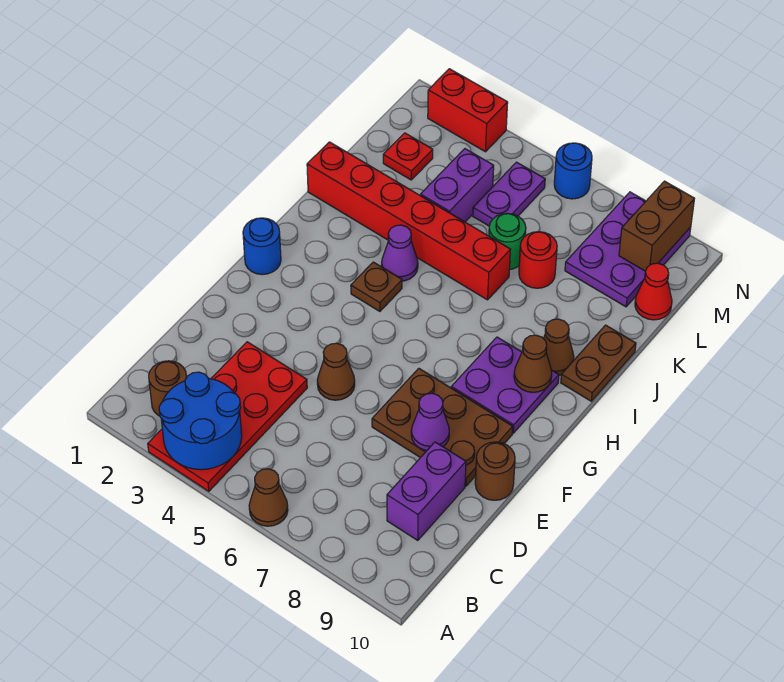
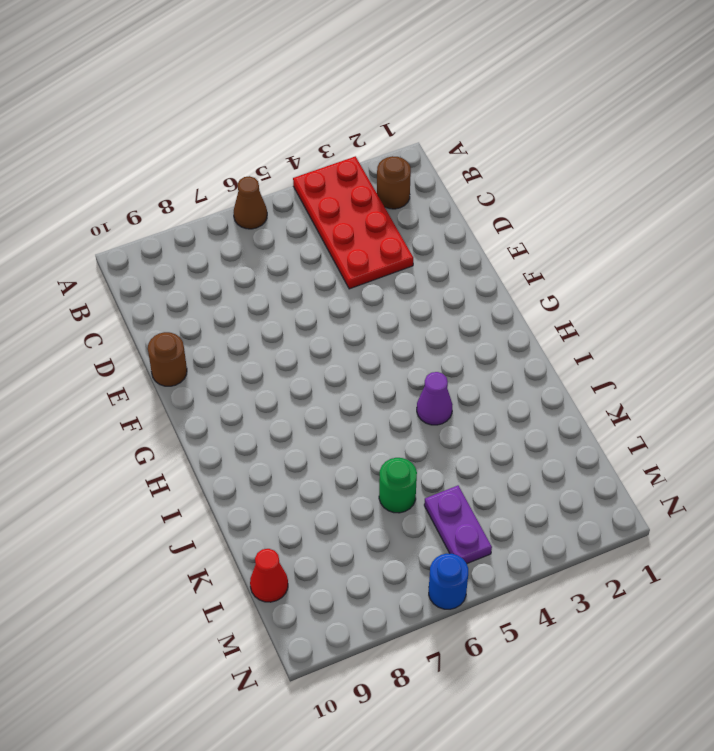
none -> purple 1x2 brick [387,442,466,540]
none -> brown 1x1 cone [317,343,355,400]
none -> brown 2x3 plate [372,368,513,486]

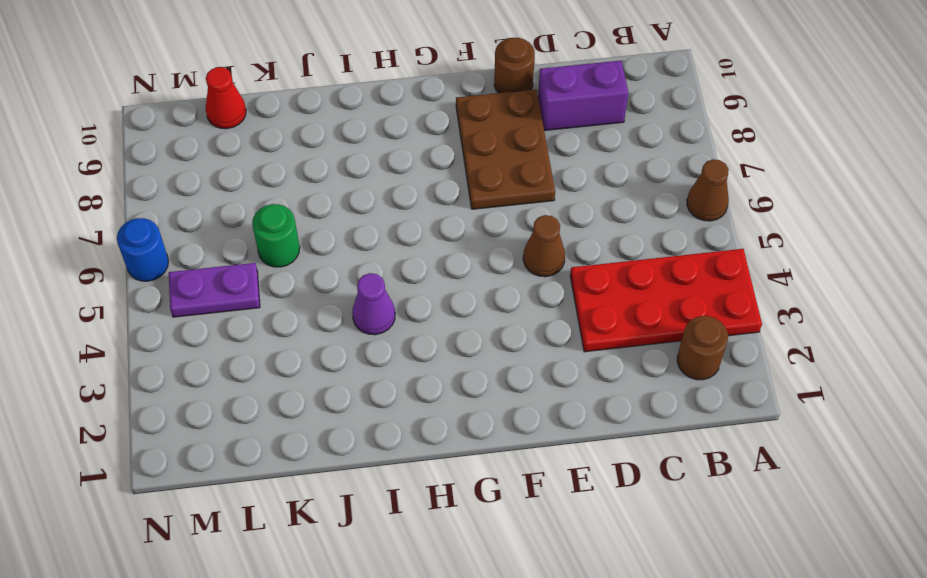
none -> blue 1x1 round brick [243,218,281,275]
none -> purple 2x2 plate [451,337,559,433]
none -> brown 1x1 plate [351,262,402,311]

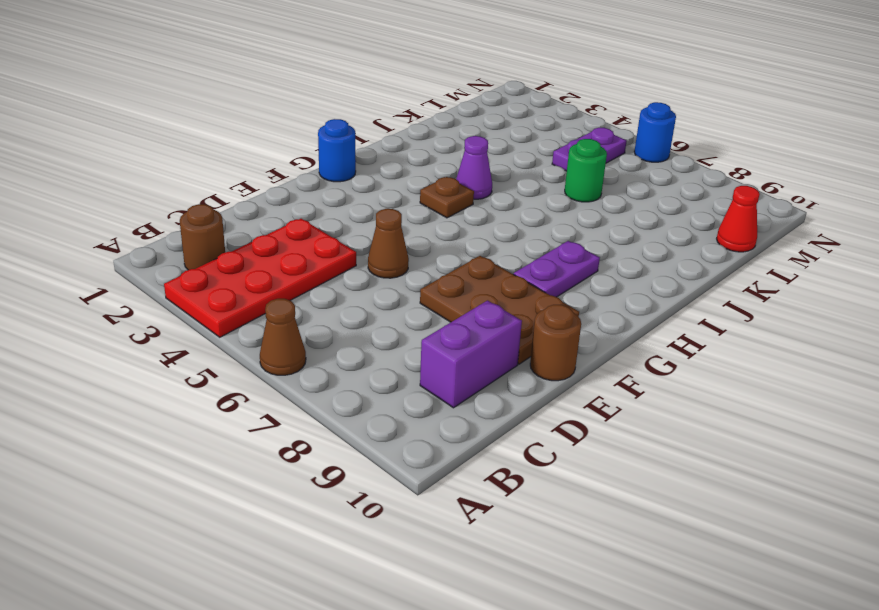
purple 1x2 plate [514,241,600,297] -> purple 2x2 plate [451,337,559,433]
none -> brown 1x1 cone [543,319,574,375]
none -> brown 1x2 plate [561,325,636,401]
none -> red 1x6 brick [307,142,511,300]

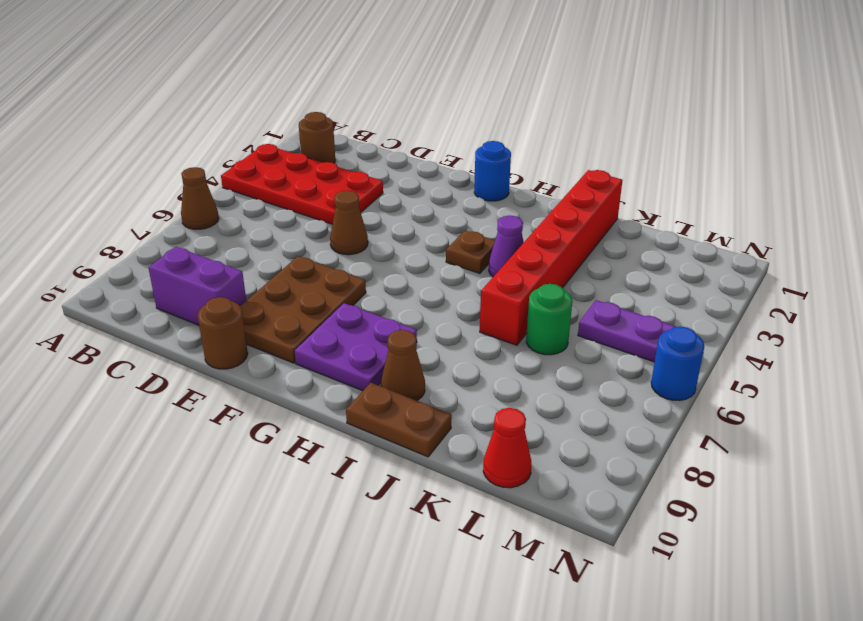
none -> purple 1x2 brick [420,149,494,222]
none -> red 1x1 round brick [519,232,557,288]
none -> red 1x1 plate [383,133,433,180]

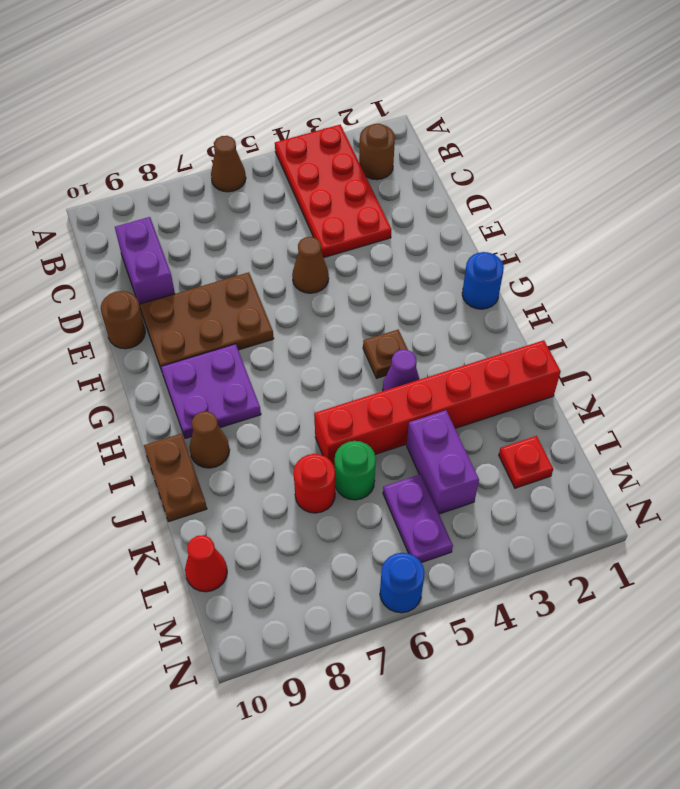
none -> purple 2x3 plate [565,192,691,307]
none -> red 1x2 brick [428,69,508,152]
none -> blue 2x2 round brick [159,372,242,470]

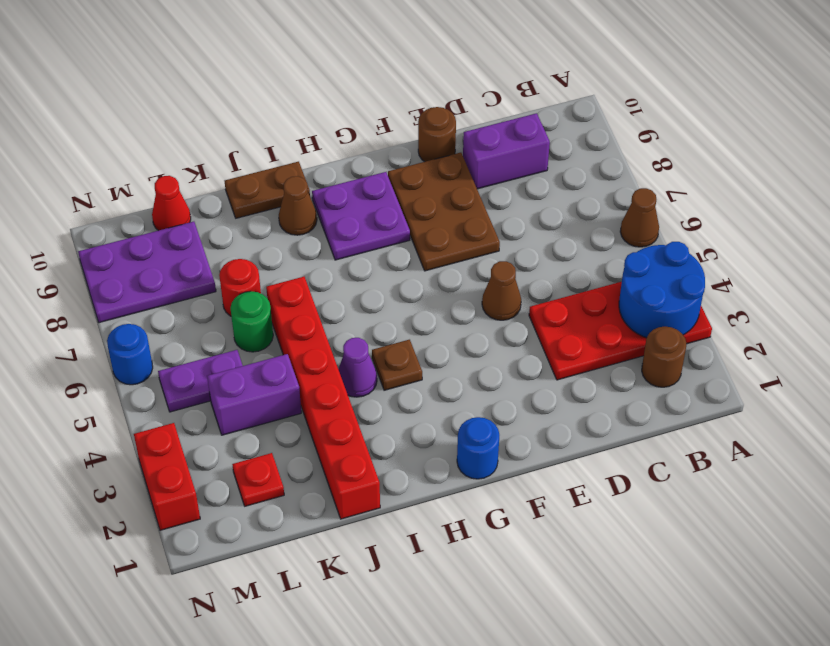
none -> purple 1x1 cone [411,393,449,450]
none -> brown 1x1 cone [514,335,552,392]
none -> brown 1x2 brick [619,181,694,271]

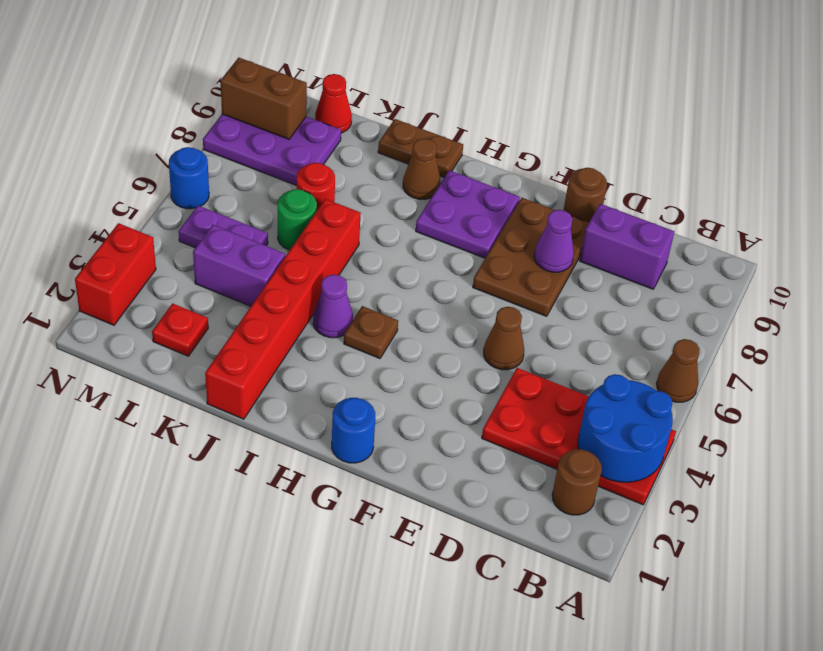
none -> brown 1x1 cone [514,335,552,392]

